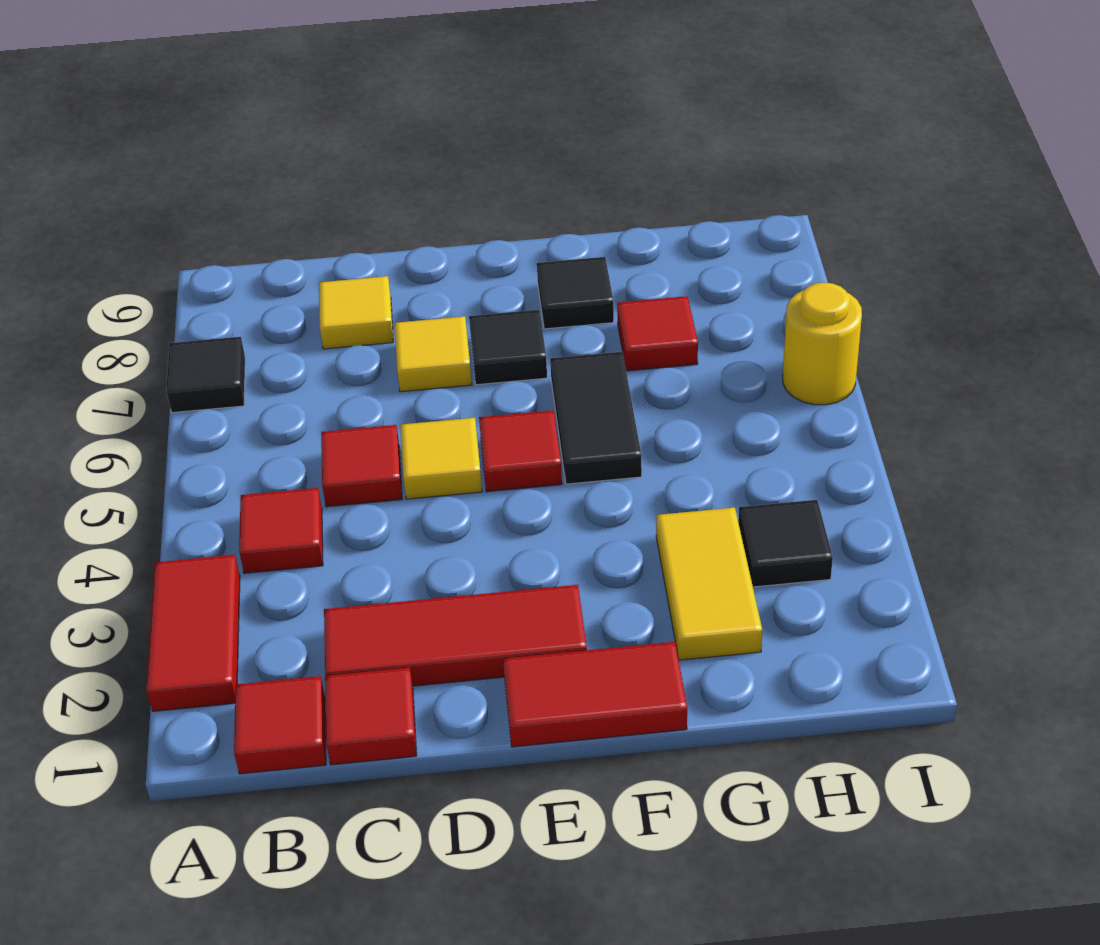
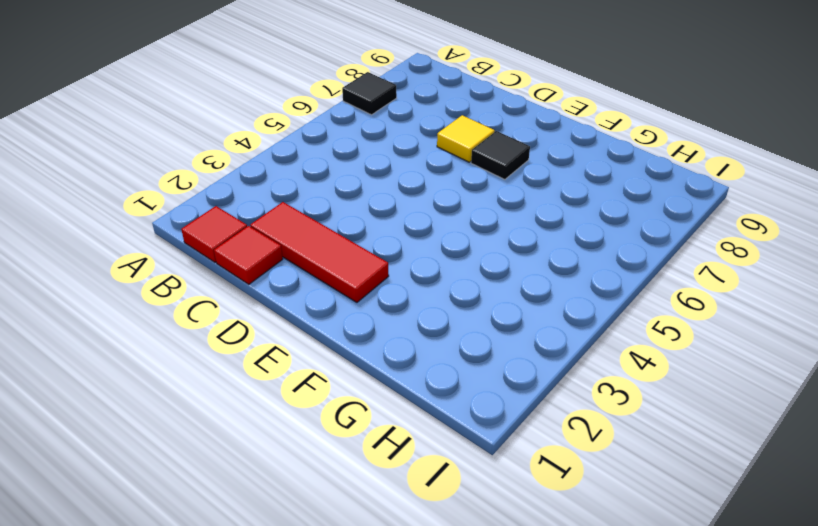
none -> red 1x2 tile [146,555,240,711]
none -> red 1x1 tile [239,488,323,573]
none -> red 1x1 tile [321,425,402,507]

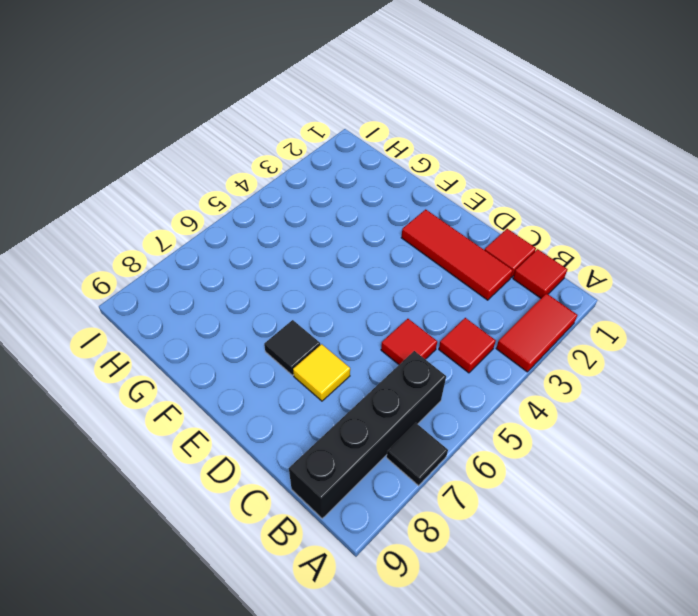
black 1x4 brick [289,351,446,518] -> none
none -> yellow 1x1 tile [319,276,393,349]
none -> yellow 1x1 tile [400,418,482,499]
none -> red 1x2 tile [503,642,687,747]

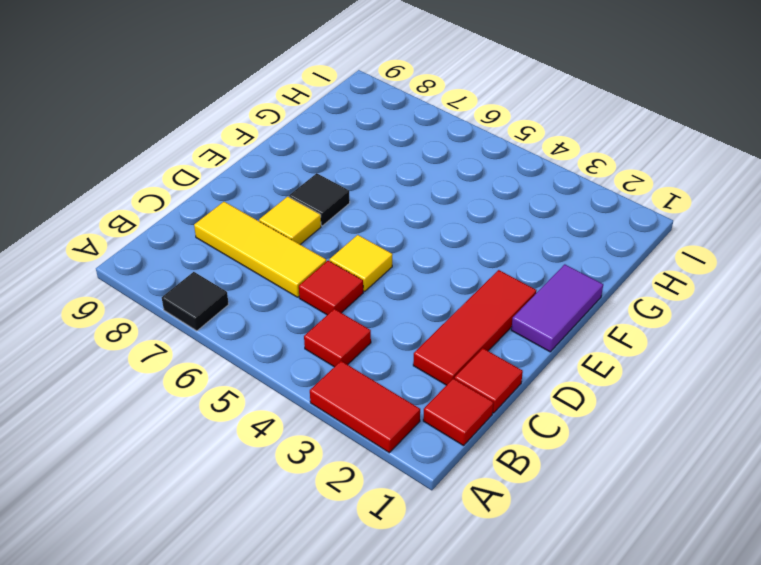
yellow 1x3 tile [194,202,326,297] -> yellow 1x1 tile [319,276,393,349]
purple 1x2 tile [511,264,603,352] -> red 1x2 tile [503,642,687,747]
none -> red 1x1 tile [479,410,562,492]
none -> black 1x2 tile [550,352,642,484]
none -> black 1x1 tile [537,257,614,329]

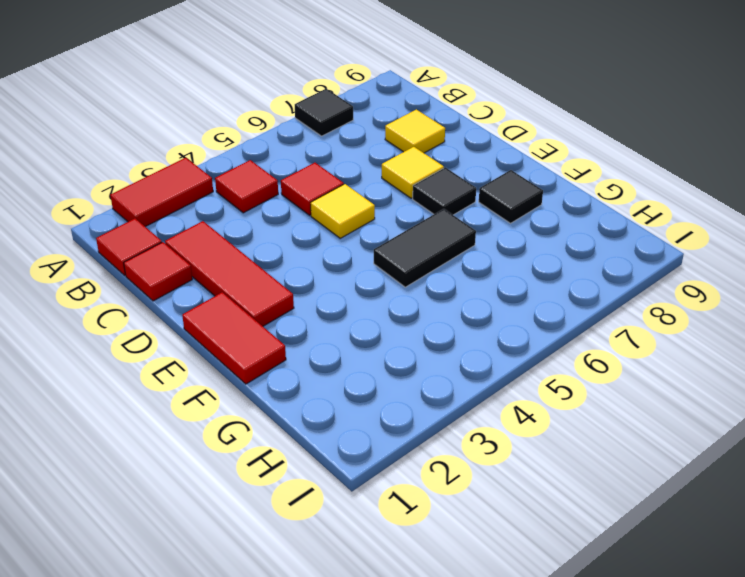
none -> red 1x1 tile [479,410,562,492]
none -> yellow 1x2 tile [656,507,762,660]
none -> red 1x1 tile [617,296,698,371]

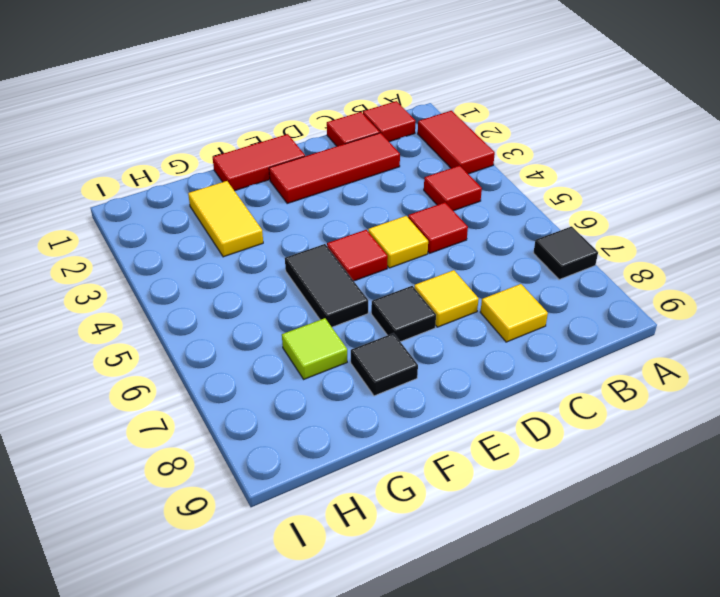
lime 1x1 tile [282,318,347,379] -> red 1x1 tile [617,296,698,371]
none -> black 1x1 tile [738,500,833,587]
none -> yellow 1x1 round brick [783,282,862,405]

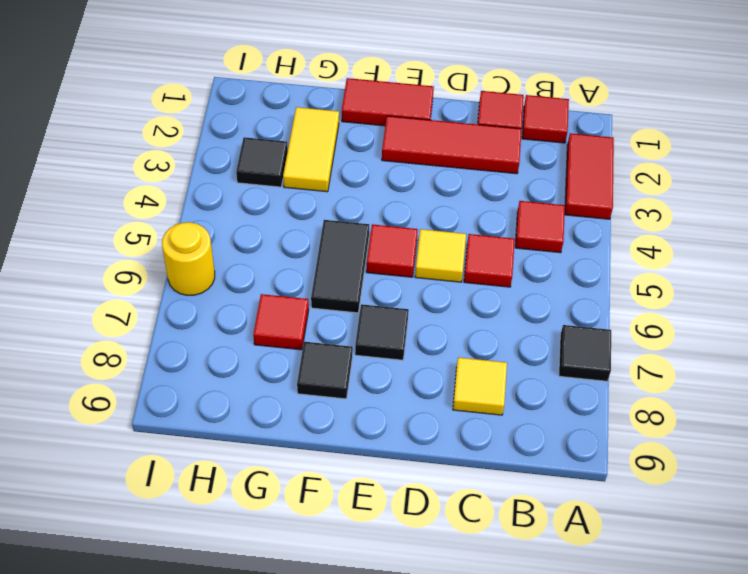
none -> yellow 1x1 tile [394,316,472,392]

